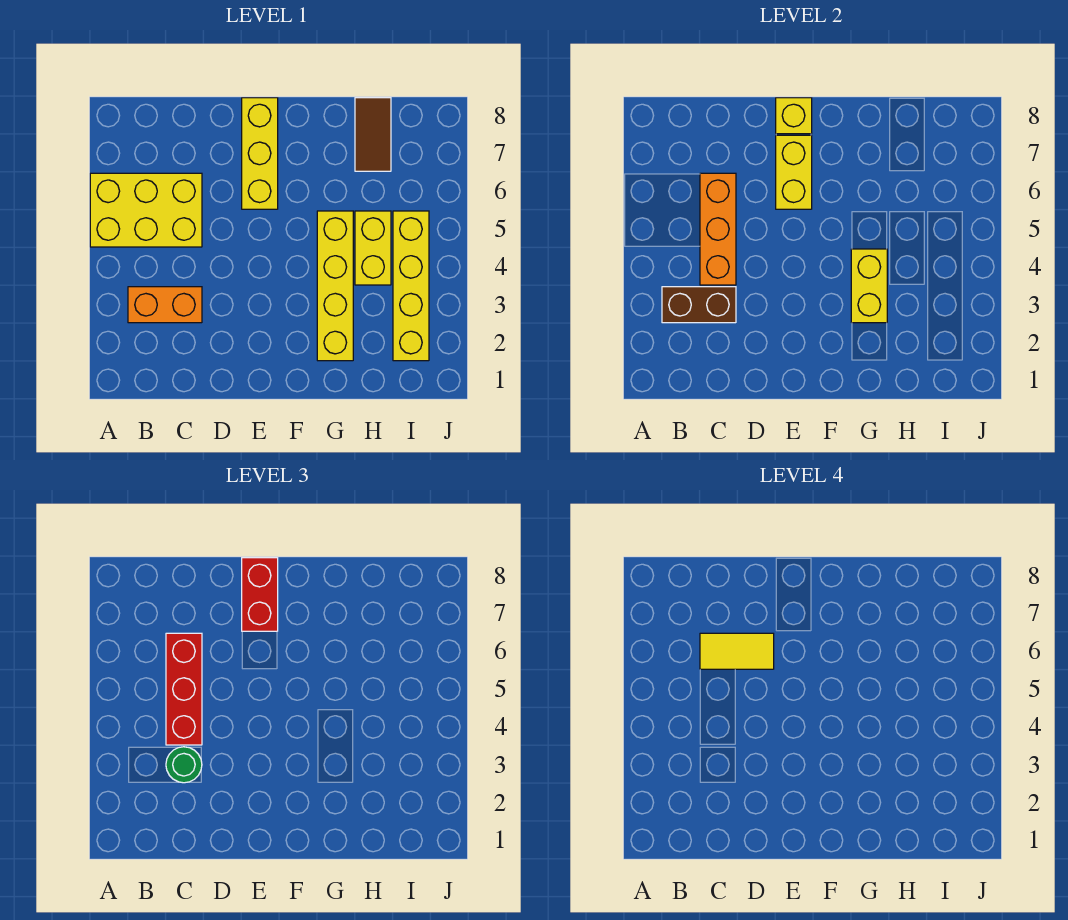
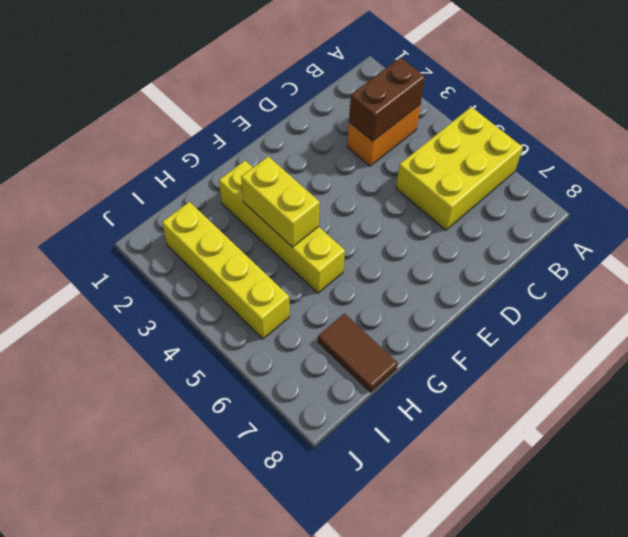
none -> yellow 1x3 brick [242,98,278,209]
none -> yellow 1x2 brick [355,211,391,285]
none -> orange 1x3 brick [700,173,736,285]

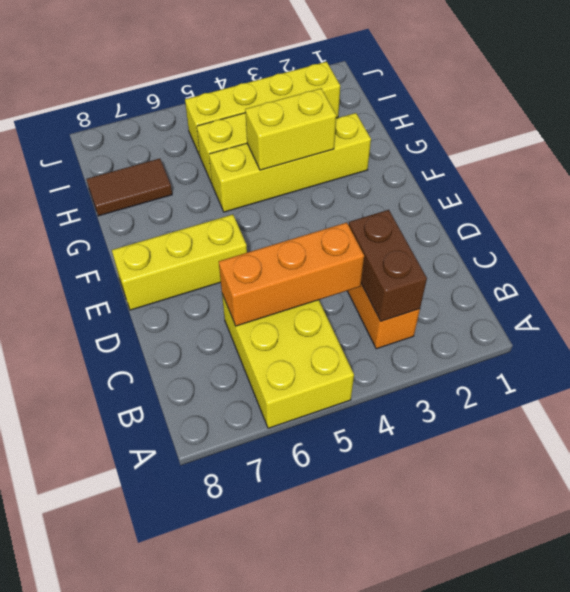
none -> yellow 1x2 brick [776,135,812,209]
none -> yellow 1x1 brick [776,98,812,134]
none -> green 1x1 round brick [166,747,202,783]

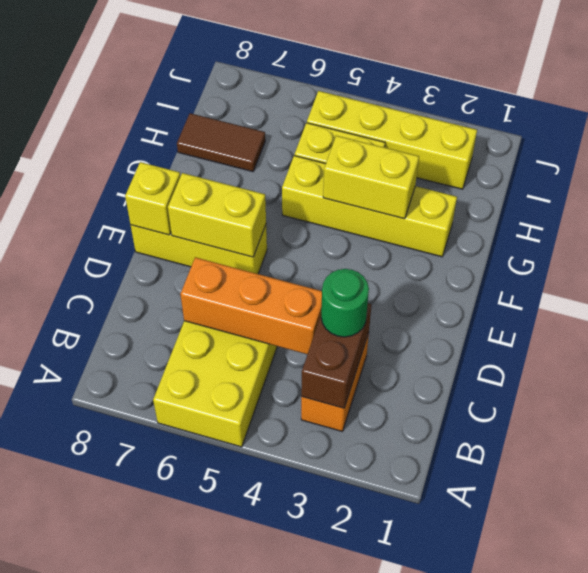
none -> red 1x3 brick [166,633,202,745]
none -> red 1x2 brick [242,558,278,631]
none -> yellow 1x2 tile [700,633,774,669]

